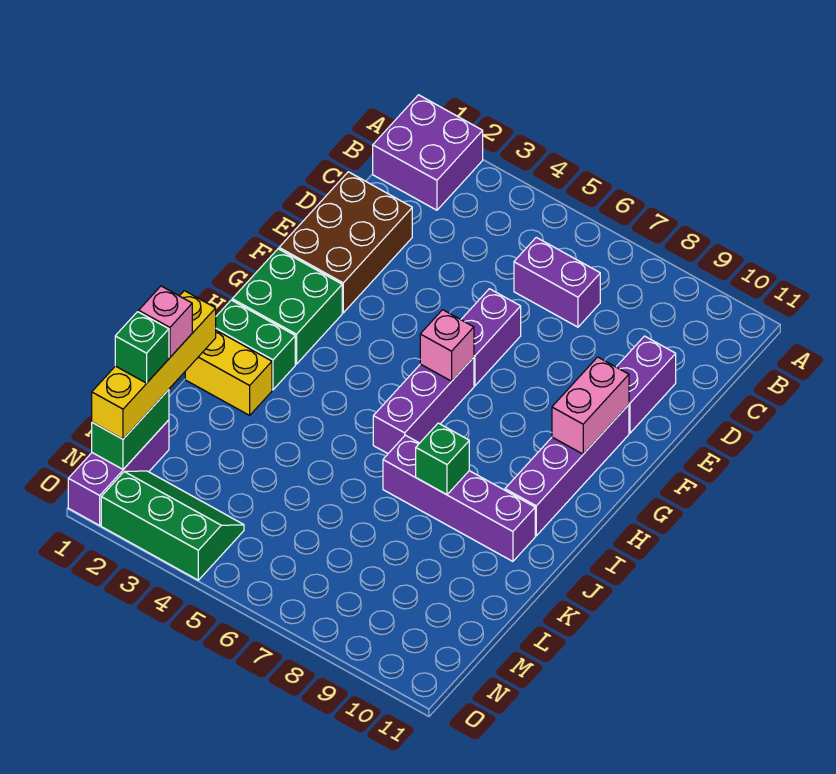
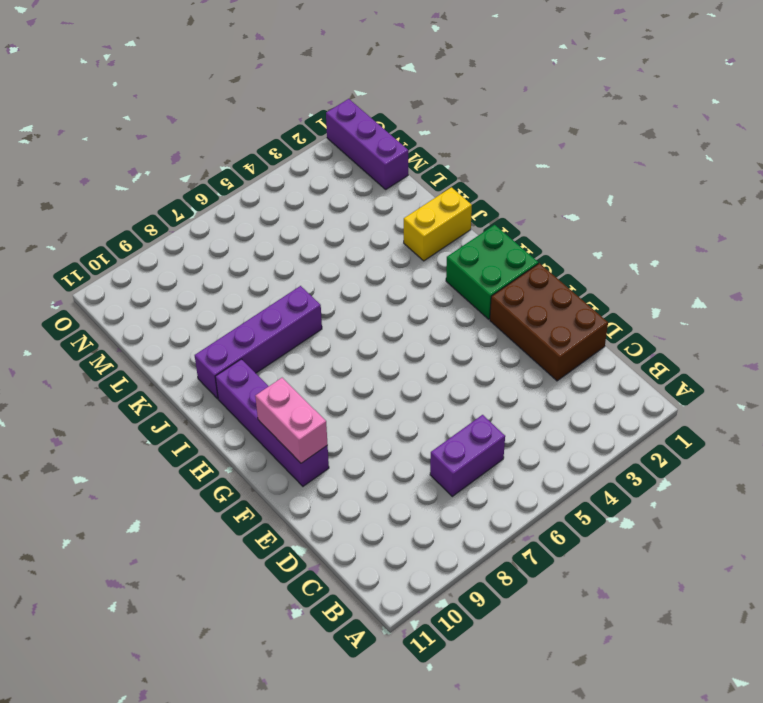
none -> purple 2x2 brick [373,95,483,210]
none -> purple 1x2 brick [617,336,676,433]
none -> purple 1x2 brick [461,289,521,386]

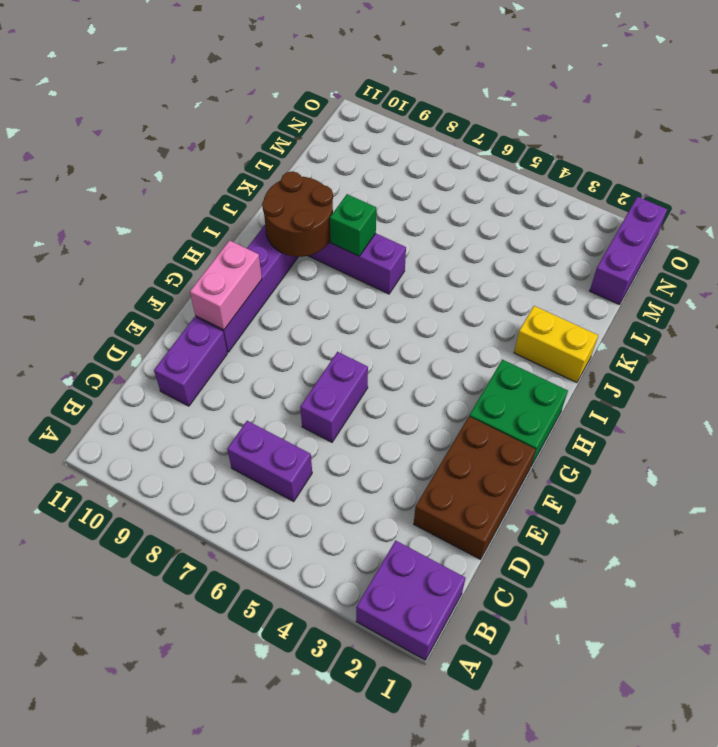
brown 2x2 round brick [262,172,333,257] -> none
none -> purple 1x3 brick [373,357,474,453]
none -> green 1x2 brick [216,300,295,390]
none -> green 2x3 slope [101,471,244,580]

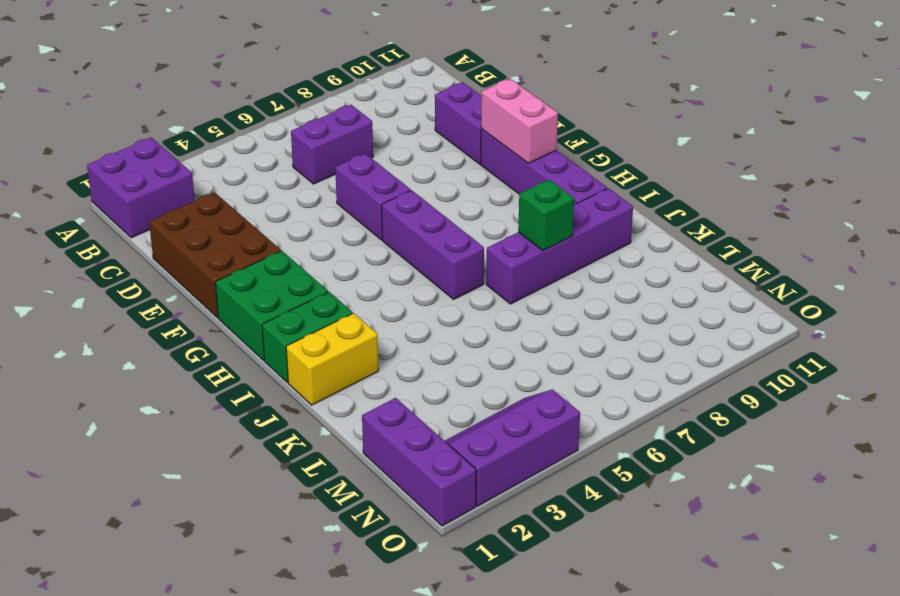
purple 2x3 slope [445,389,580,506] -> green 2x3 slope [101,471,244,580]
none -> pink 1x1 brick [420,310,474,381]
none -> green 1x2 brick [92,390,169,469]
none -> yellow 1x4 brick [92,291,216,439]

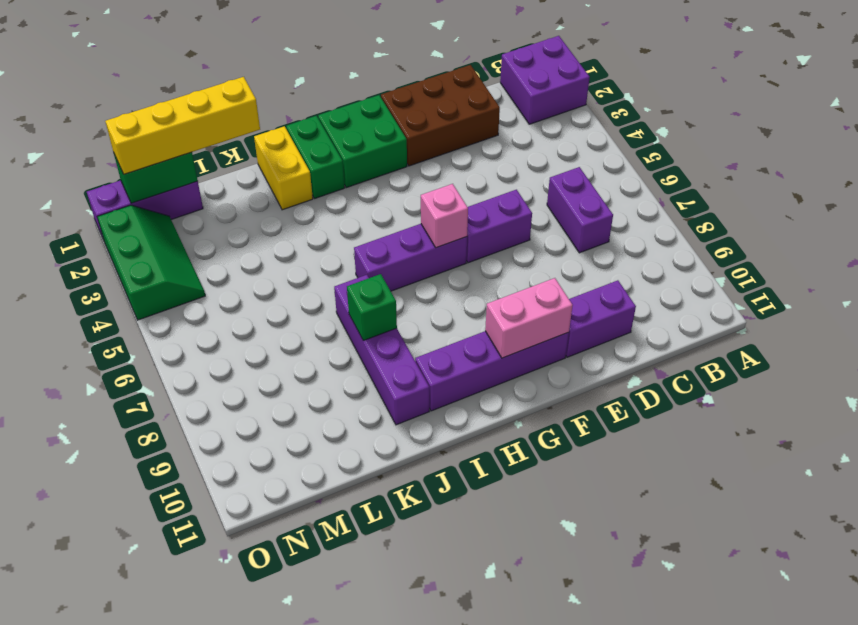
none -> pink 1x1 brick [139,286,192,357]
none -> green 1x1 brick [115,312,169,383]

